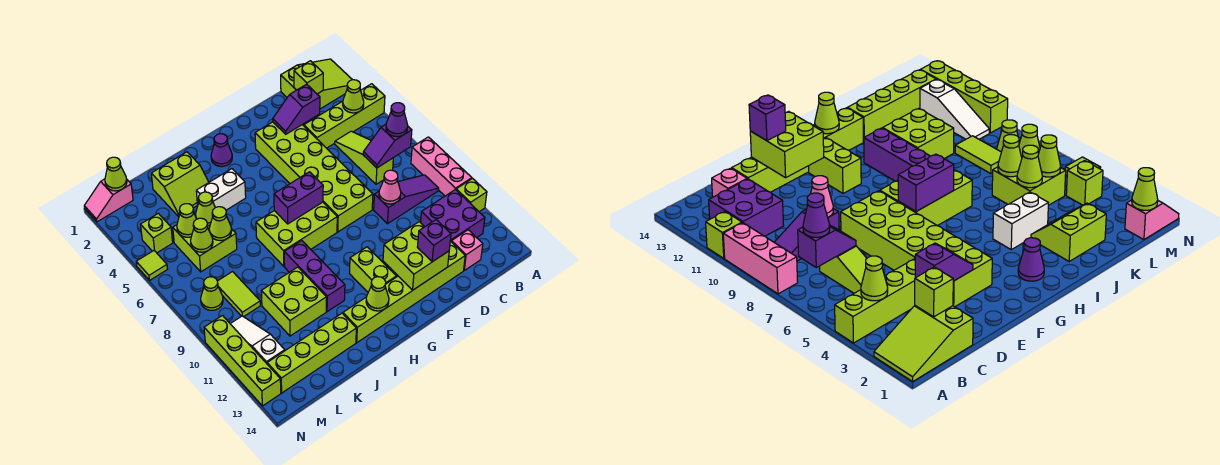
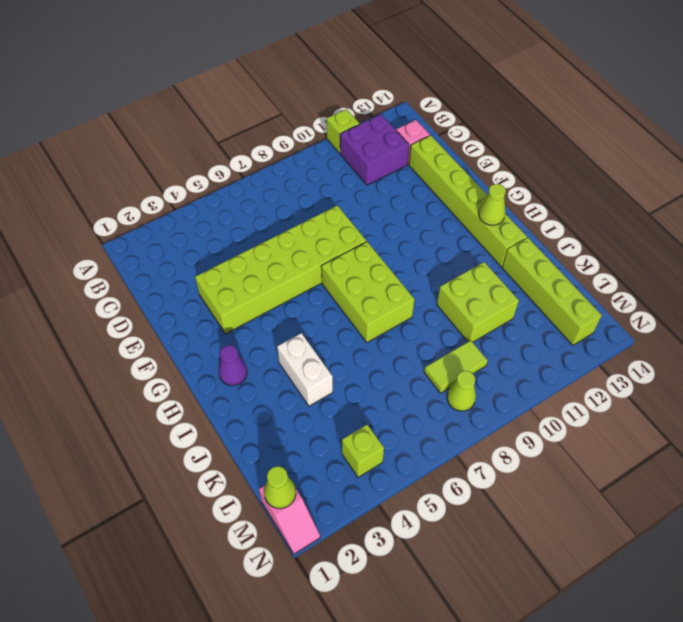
none -> lime 2x3 slope [281,59,352,109]
none -> lime 1x4 brick [304,84,385,148]
none -> pink 1x3 brick [411,137,472,196]
none -> purple 1x3 slope [374,175,439,224]

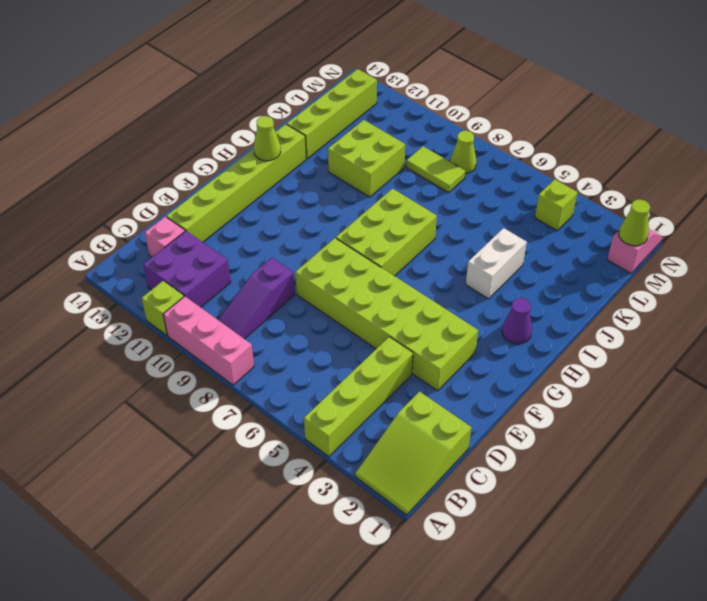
none -> lime 1x3 slope [335,131,393,184]
none -> lime 1x2 brick [350,247,396,292]
none -> purple 1x3 brick [284,240,345,312]
none -> lime 2x2 slope [151,152,209,217]

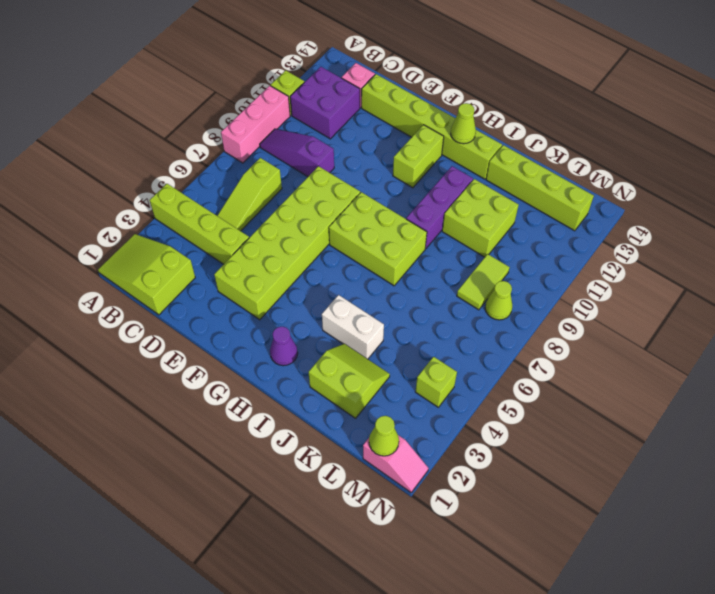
none -> lime 2x2 brick [173,213,237,272]
none -> white 1x3 slope [230,316,285,363]
none -> lime 1x1 tile [136,251,167,280]
none -> lime 1x4 brick [204,316,281,406]

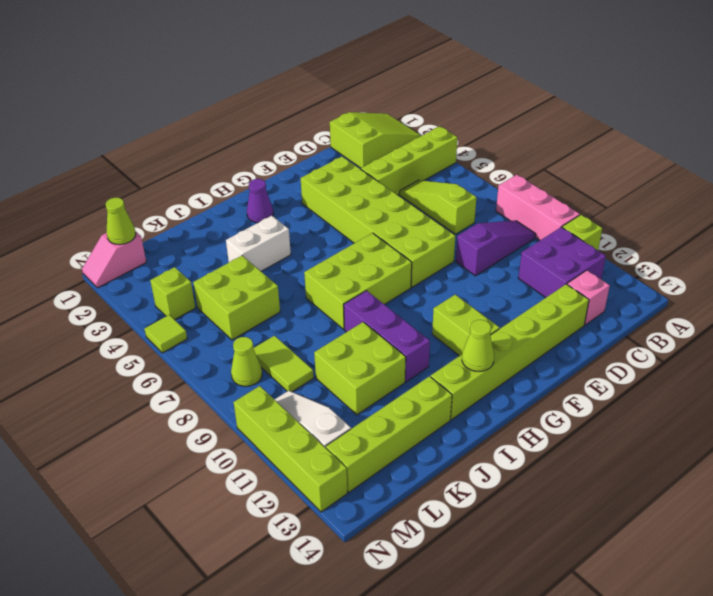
none -> lime 2x2 slope [151,152,209,217]
none -> lime 1x1 cone [343,80,364,113]
none -> purple 1x2 slope [363,125,412,168]
none -> lime 1x1 brick [294,61,323,94]

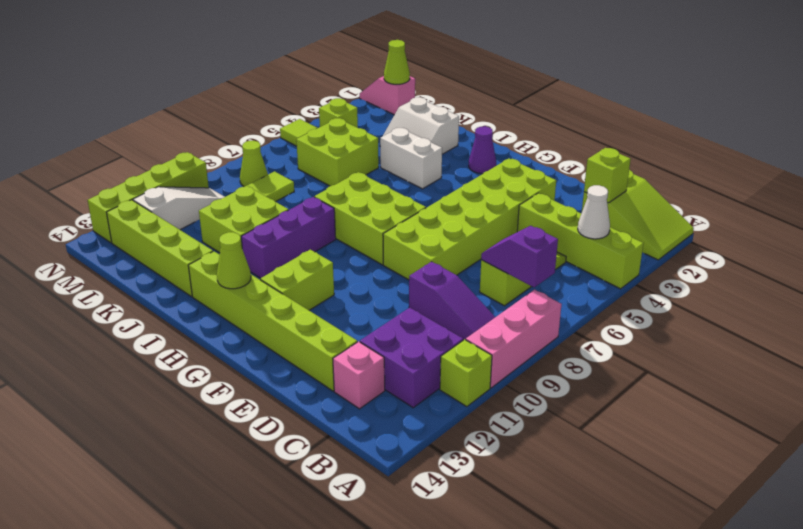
white 1x1 cone [578,185,610,239] -> lime 1x1 cone [343,80,364,113]
white 2x2 slope [383,97,459,154] -> lime 2x2 slope [151,152,209,217]
none -> purple 1x2 slope [273,84,320,134]
none -> pink 1x1 cone [379,170,401,204]
none -> lime 2x2 brick [383,222,449,290]
none -> purple 1x2 brick [274,172,323,224]

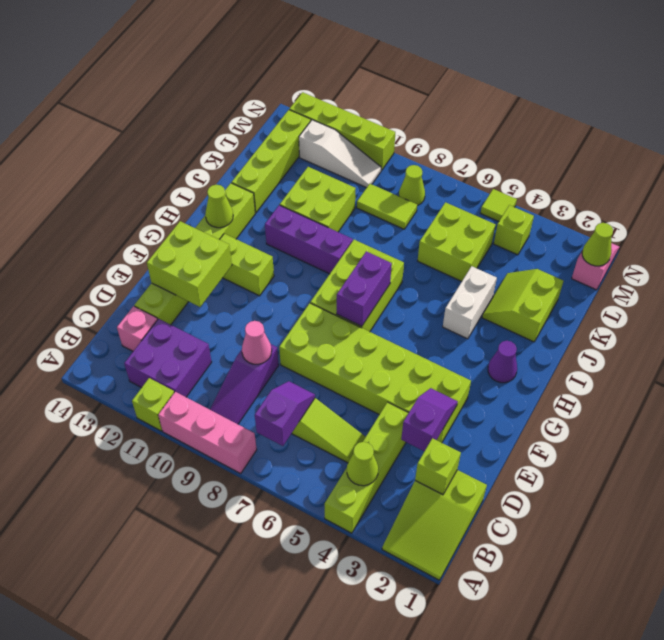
none -> lime 1x1 cone [196,192,215,226]
none -> lime 1x1 cone [209,207,232,241]
none -> lime 1x1 cone [177,204,197,237]
none -> lime 1x1 cone [191,218,213,252]

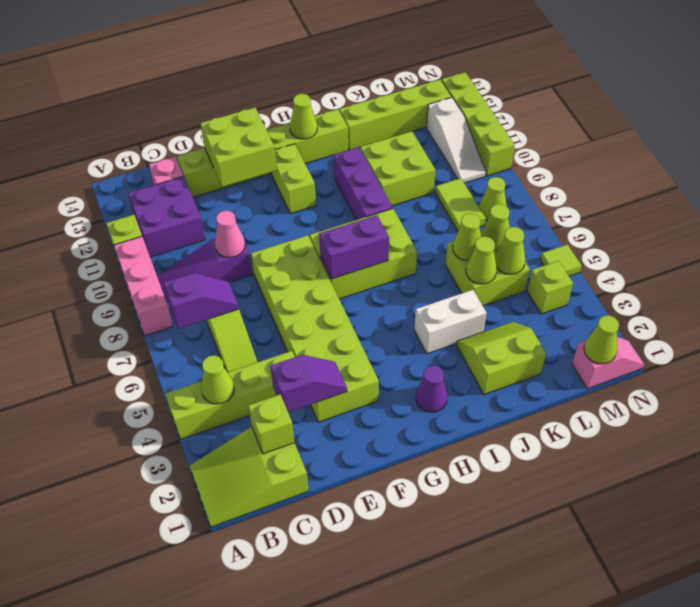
none -> purple 1x1 cone [386,103,408,137]
none -> purple 1x1 brick [417,220,451,262]

